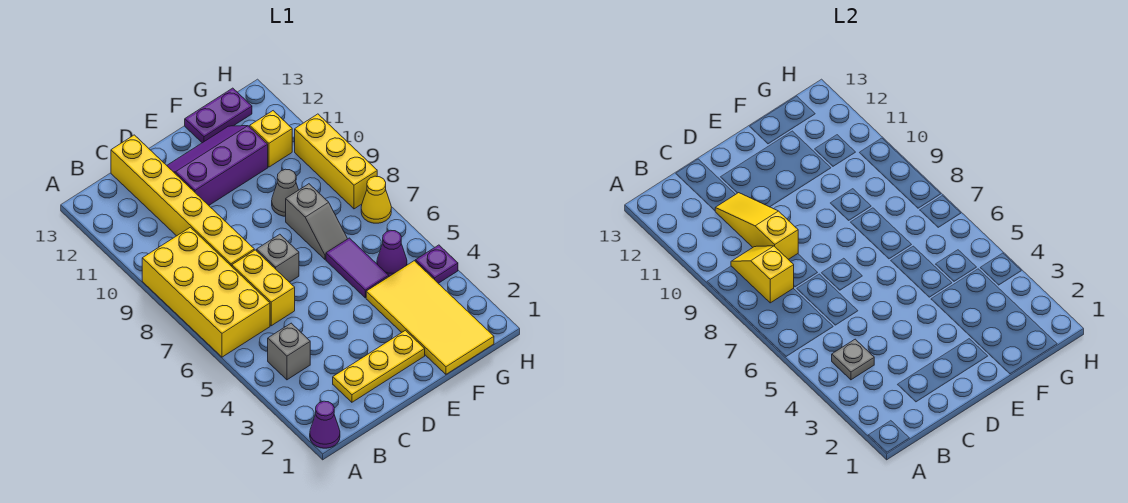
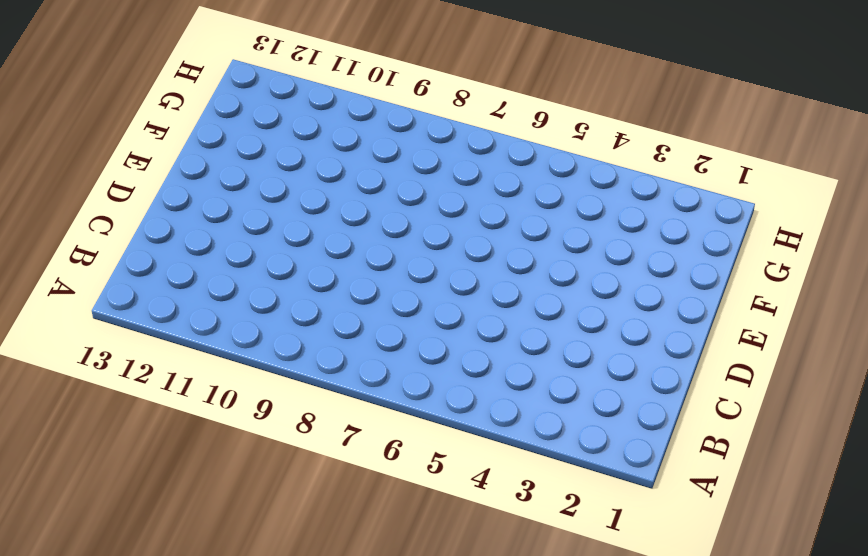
none -> purple 1x1 cone [310,401,340,448]
none -> yellow 2x4 brick [142,227,270,357]
none -> grey 1x1 brick [268,323,310,380]

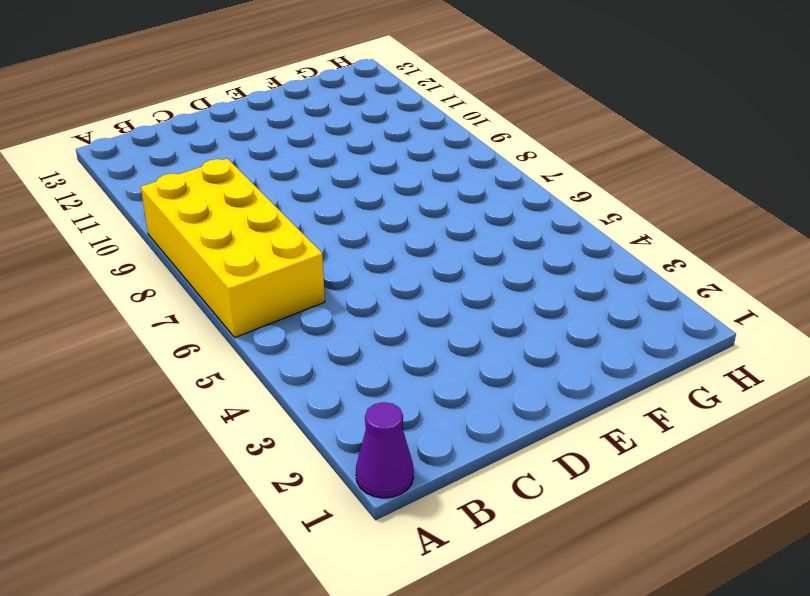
none -> grey 1x1 brick [268,323,310,380]
none -> yellow 1x3 plate [333,330,425,402]
none -> yellow 1x2 brick [232,250,295,326]

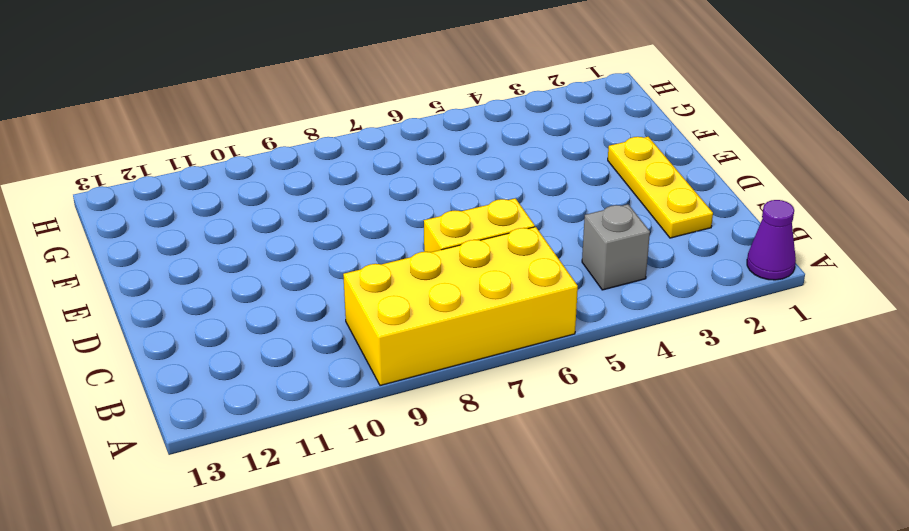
none -> yellow 1x6 brick [111,135,254,266]
none -> grey 1x1 brick [257,234,299,282]
none -> purple 2x3 slope [167,126,268,205]

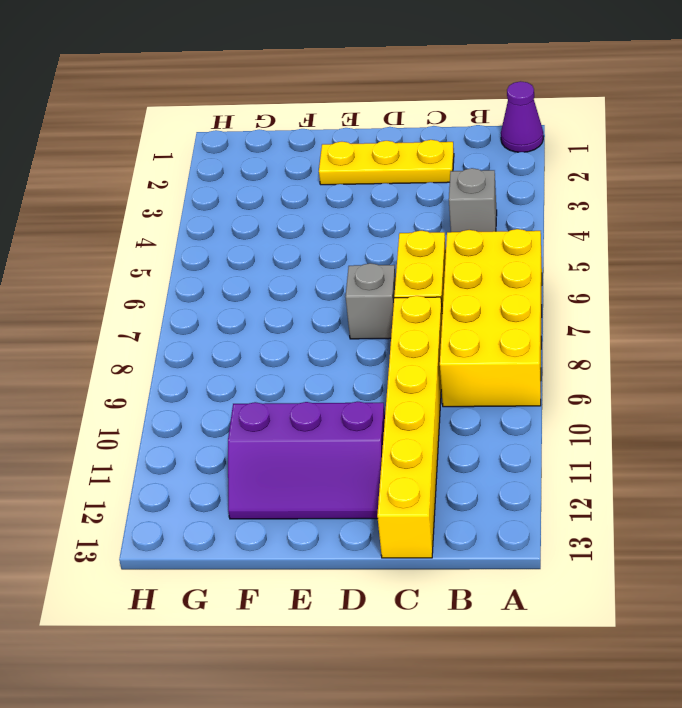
none -> yellow 2x4 tile [366,261,494,374]
none -> purple 1x2 tile [326,238,389,298]
none -> grey 1x2 slope [286,184,347,259]

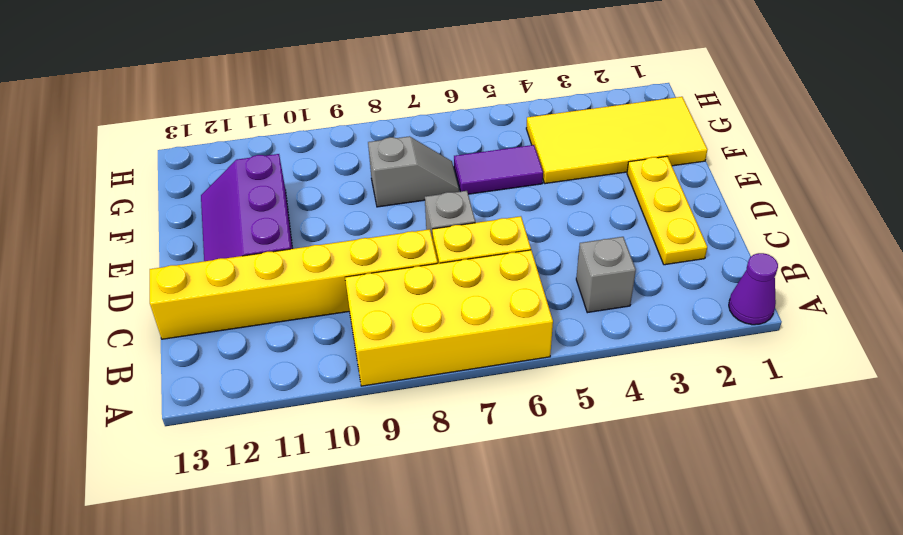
none -> grey 1x1 cone [272,169,298,216]
none -> purple 1x2 plate [185,88,252,143]
none -> purple 1x1 cone [377,230,407,276]

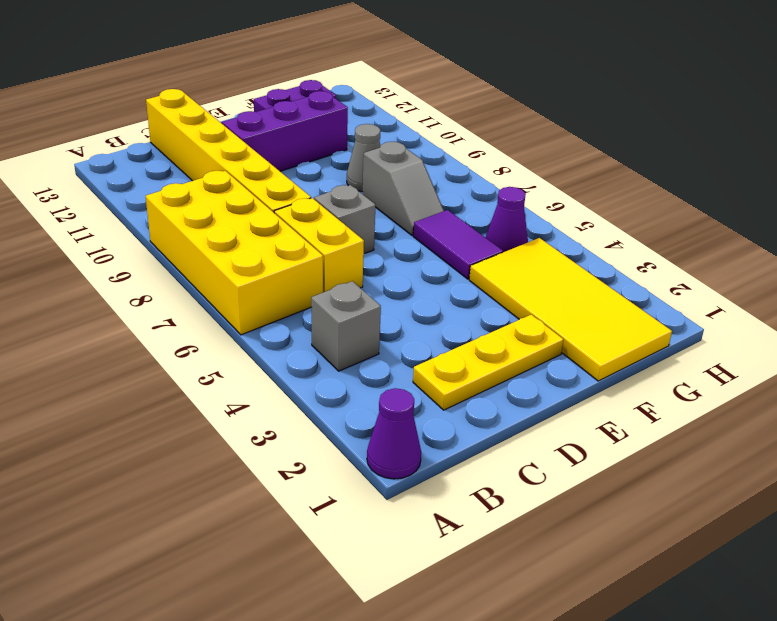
none -> yellow 1x1 brick [250,111,292,167]
none -> purple 1x1 plate [415,245,458,283]
none -> yellow 1x1 cone [361,176,391,223]

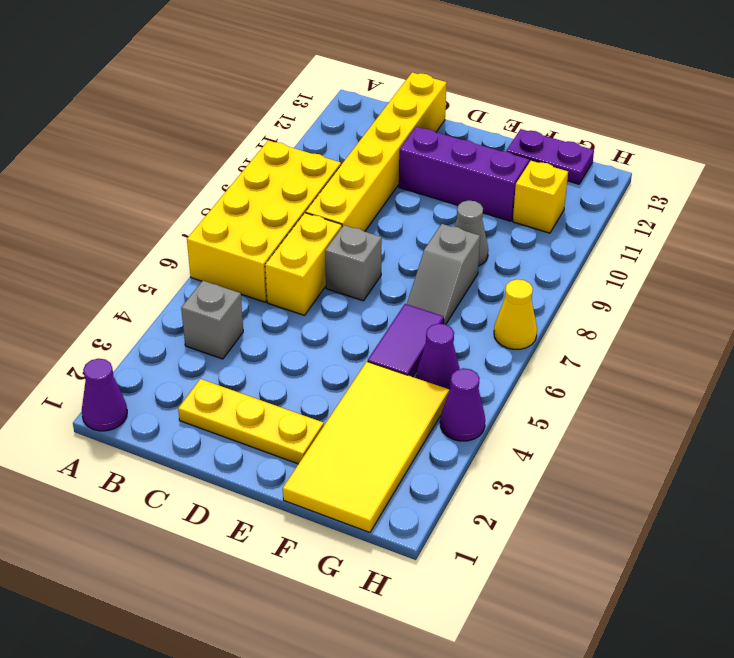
purple 1x1 cone [440,368,485,441] -> purple 1x1 plate [415,245,458,283]
none -> yellow 1x3 brick [295,114,377,209]
none -> grey 1x1 plate [832,339,874,380]
none -> yellow 1x2 slope [731,246,794,303]

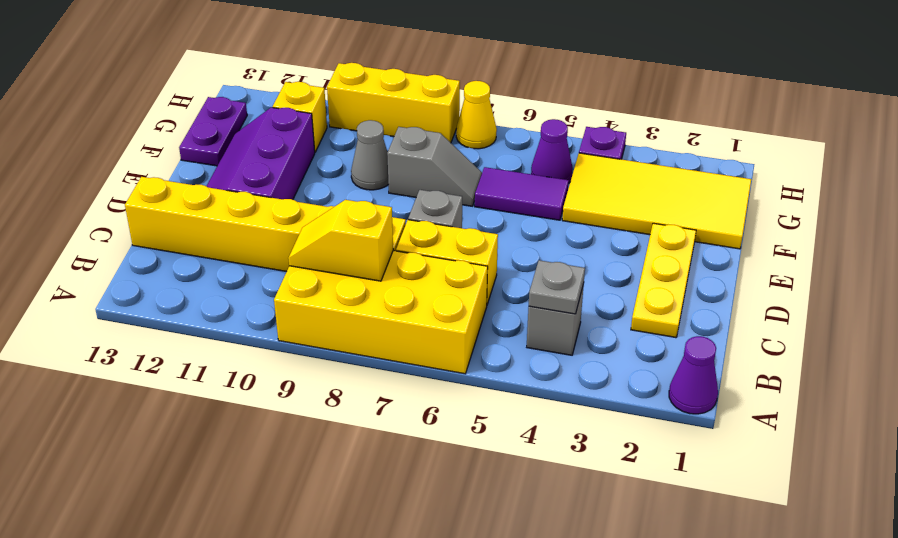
none -> yellow 1x3 slope [715,193,798,259]

